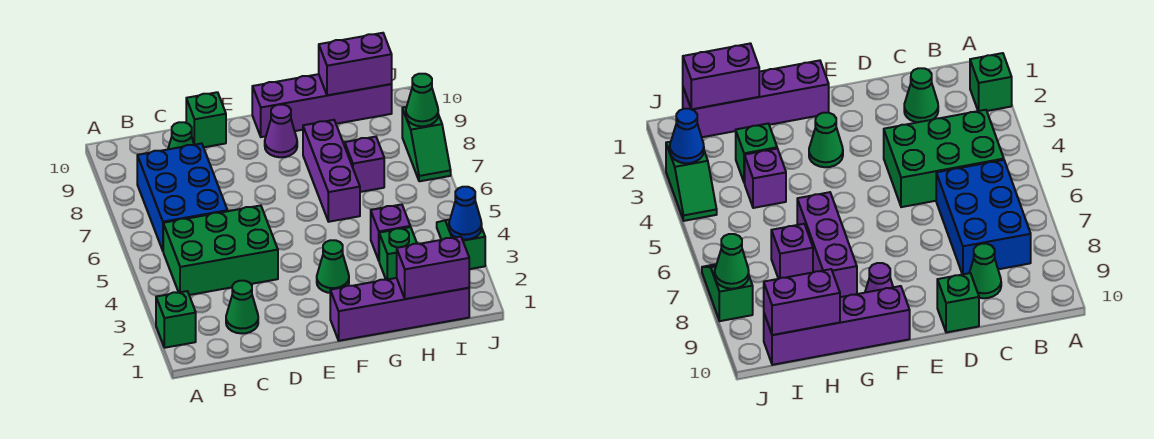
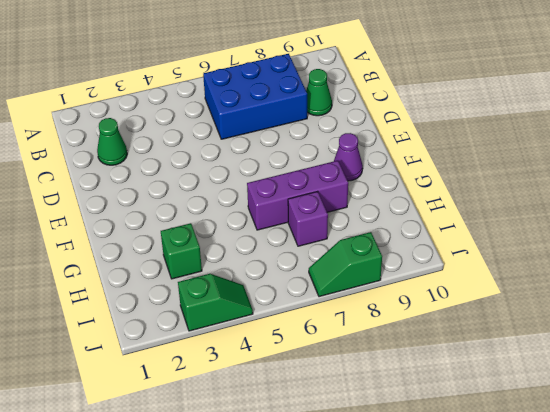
none -> green 1x1 brick [156,291,196,348]
none -> green 2x3 brick [163,205,278,295]
none -> green 1x1 brick [186,92,226,147]

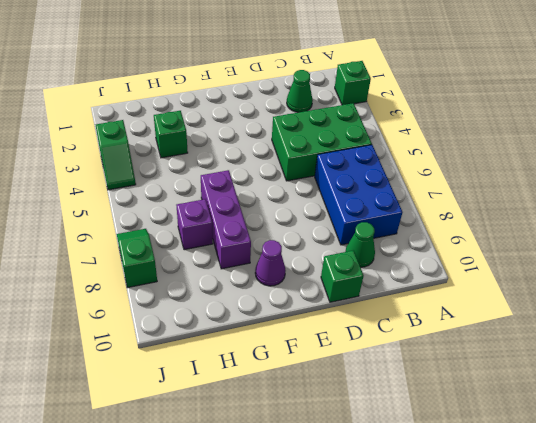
none -> purple 1x4 brick [330,278,469,341]
none -> green 1x1 cone [317,240,349,293]
none -> purple 1x4 brick [252,74,392,137]

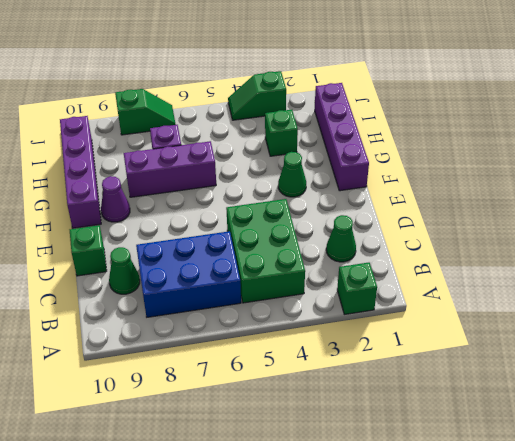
none -> purple 1x1 brick [371,204,410,260]
none -> purple 1x2 brick [397,236,469,299]
none -> purple 1x2 brick [319,33,392,95]

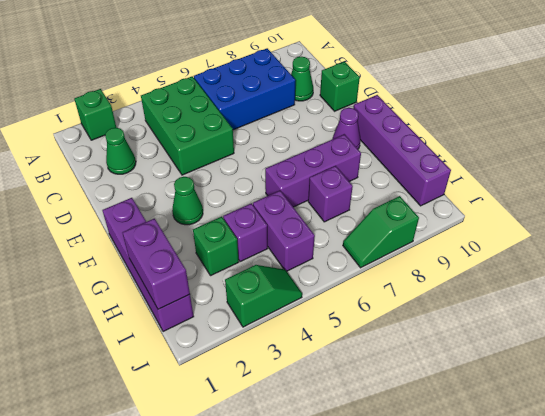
purple 1x2 brick [253,191,315,271] -> purple 1x2 brick moved to [319,33,392,95]
none -> blue 1x1 cone [449,187,482,240]
none -> green 1x1 cone [406,74,438,126]

